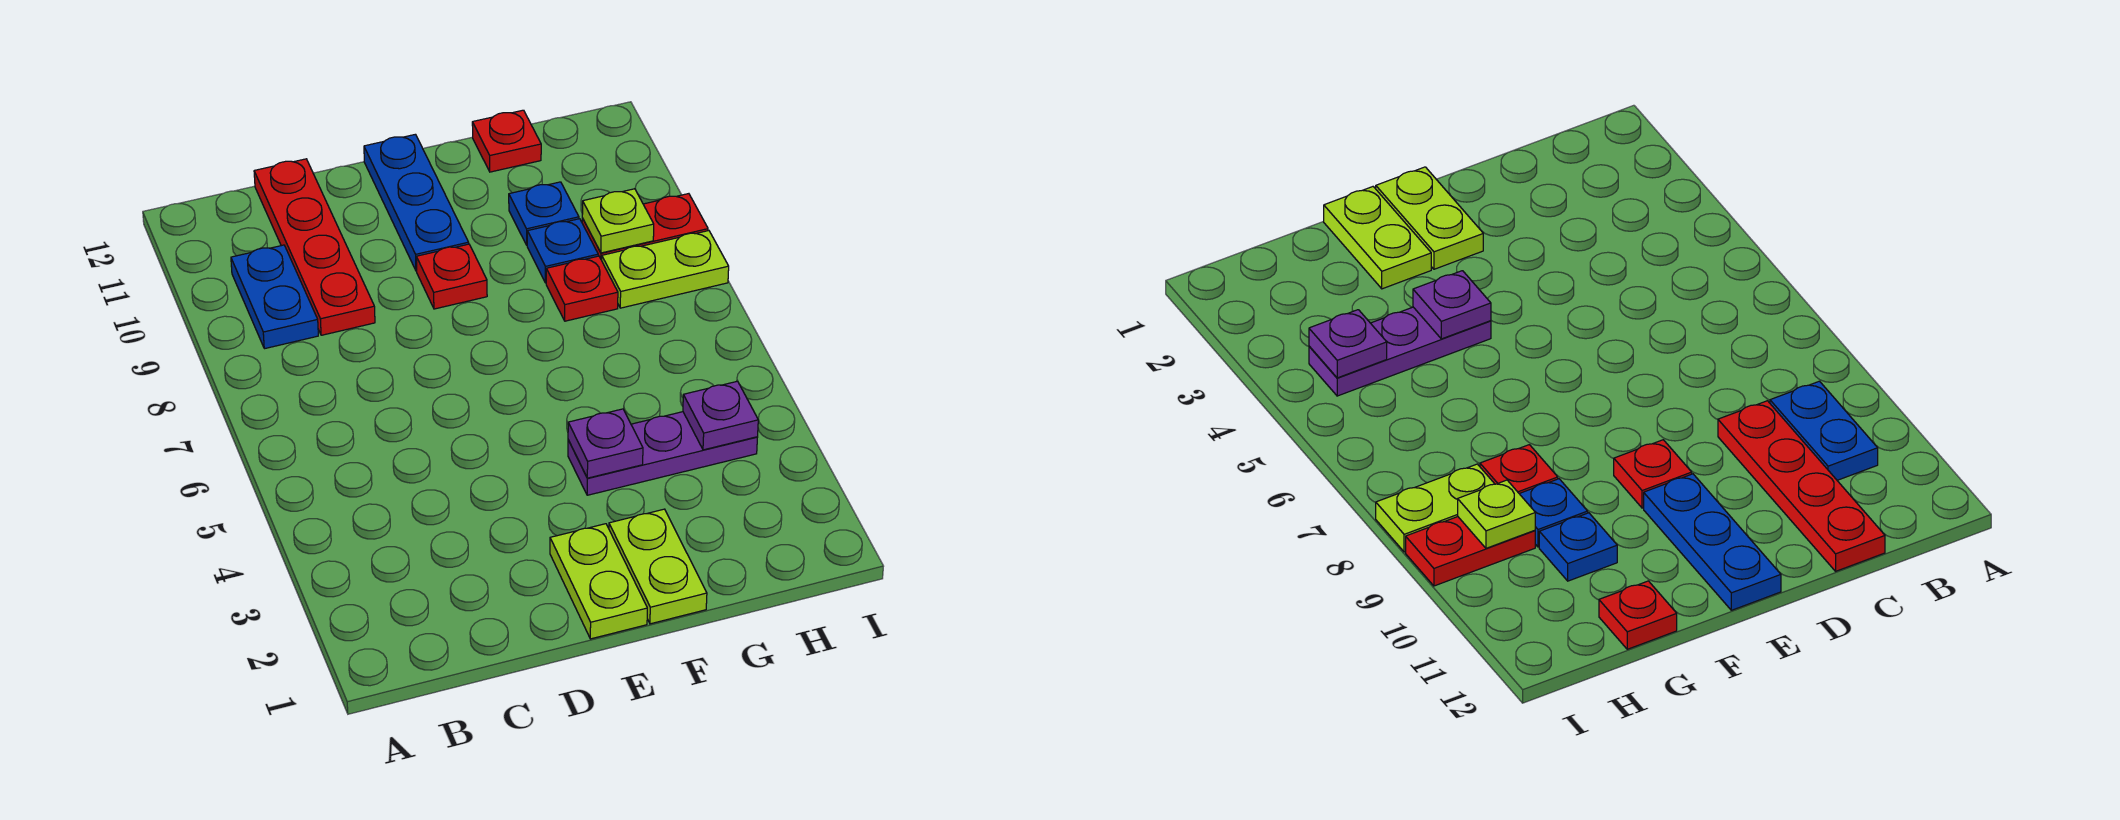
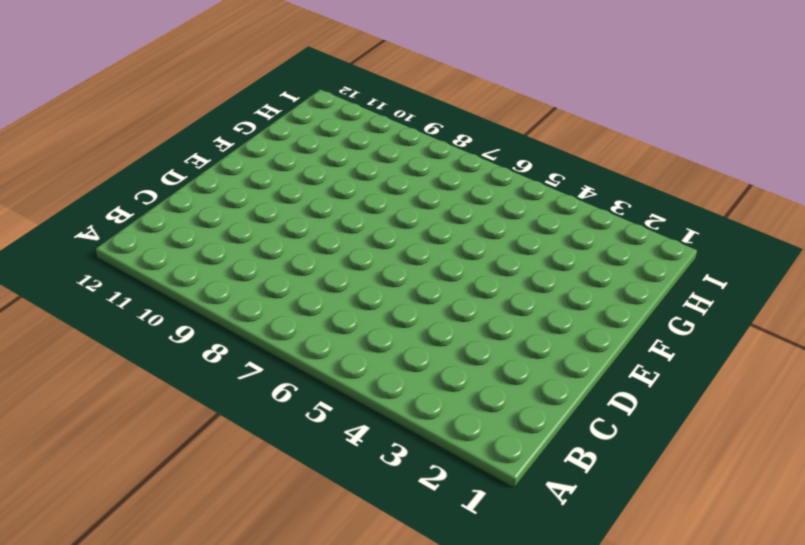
none -> blue 1x2 plate [231,245,318,349]
none -> red 1x4 plate [254,159,375,335]
none -> lime 1x2 plate [550,524,647,639]

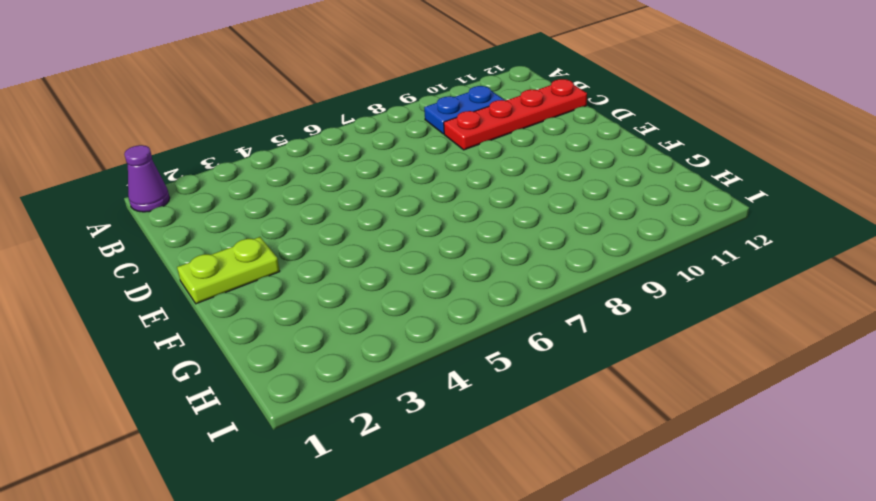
purple 1x1 cone [124,145,170,212] -> none
none -> red 1x1 plate [416,244,487,309]
none -> blue 1x3 plate [364,134,469,271]
none -> lime 1x2 plate [609,509,707,624]

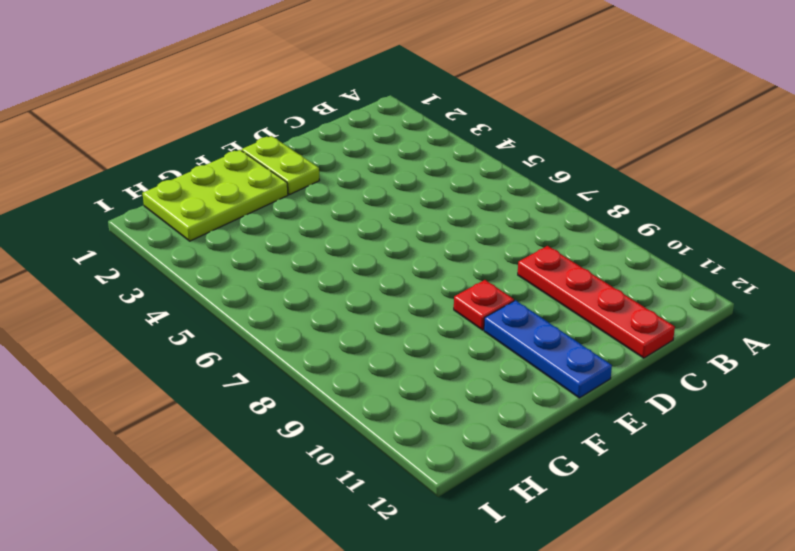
lime 2x3 plate [142,150,288,241] -> lime 1x2 plate [609,509,707,624]
none -> blue 1x2 plate [231,245,318,349]
none -> purple 1x3 plate [568,412,757,495]
none -> red 1x1 plate [546,256,618,321]

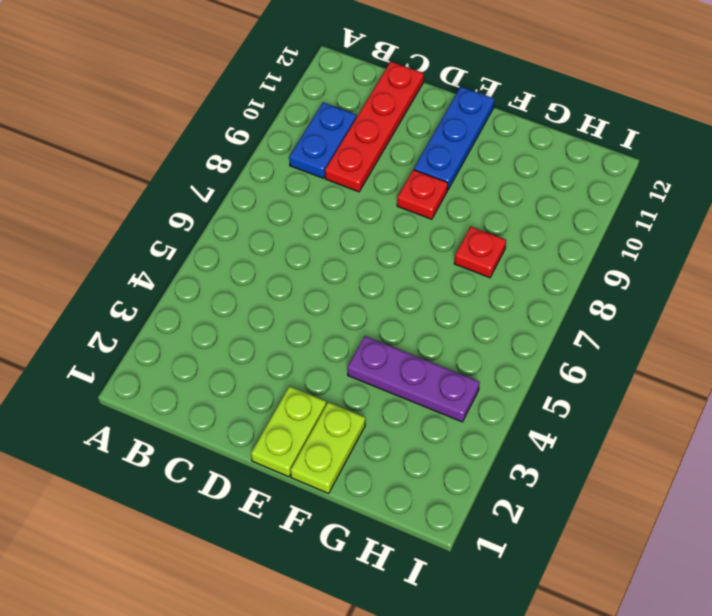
none -> blue 1x1 plate [527,219,598,283]
none -> blue 1x1 plate [509,182,579,245]
none -> red 1x1 plate [472,110,541,172]

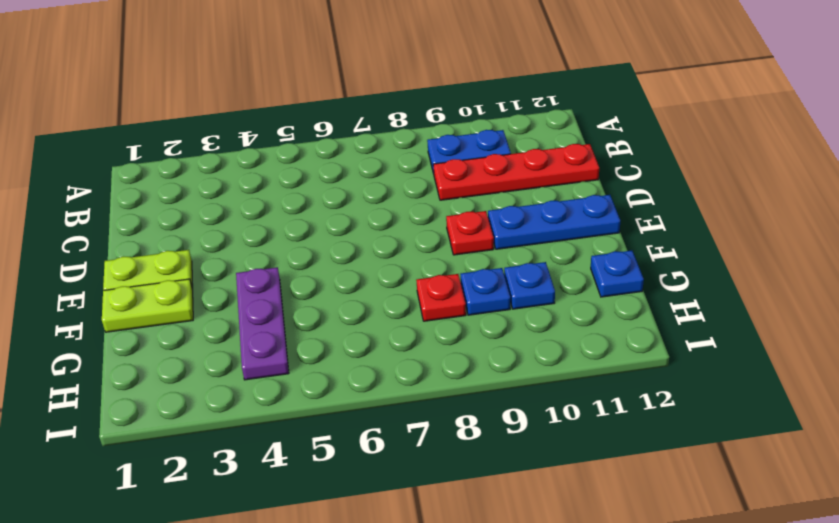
blue 1x1 plate [591,251,644,297] -> red 1x1 plate [472,110,541,172]
none -> lime 1x2 plate [602,231,729,308]
none -> red 1x2 plate [582,194,708,260]
none -> purple 1x1 plate [568,409,643,478]

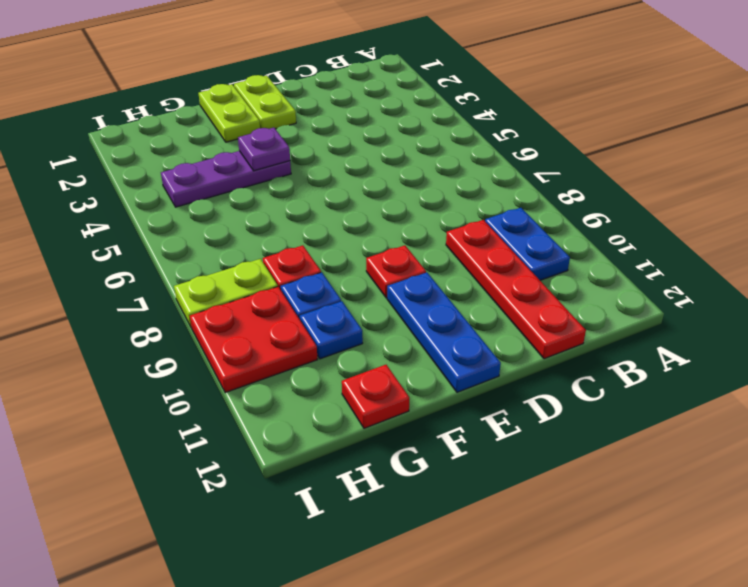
red 2x2 plate [190,287,317,393] -> red 1x2 plate [582,194,708,260]
none -> purple 1x1 plate [683,381,758,450]
none -> lime 1x1 plate [582,189,654,253]

